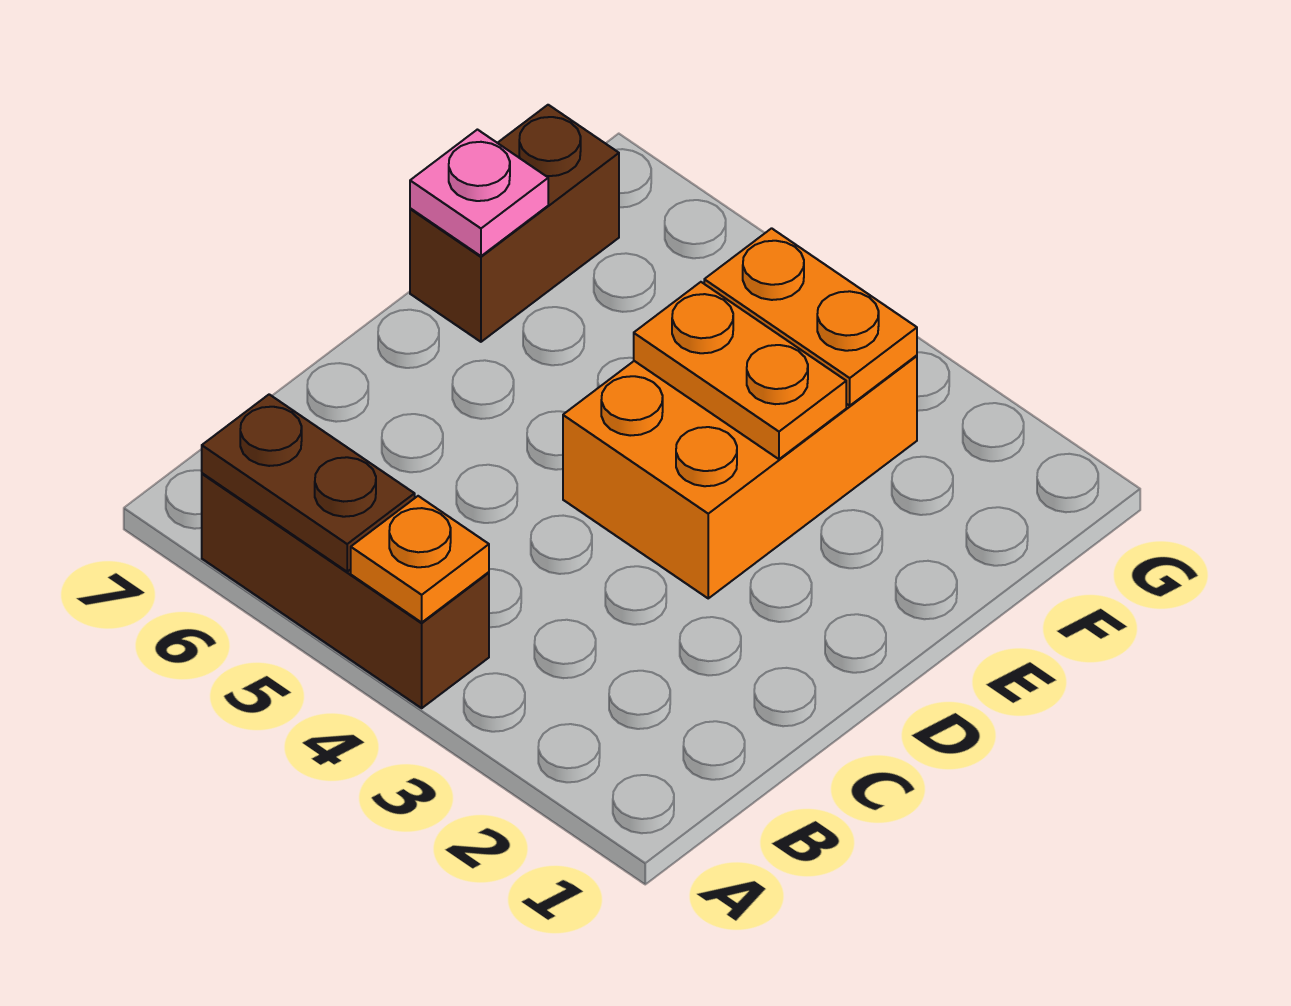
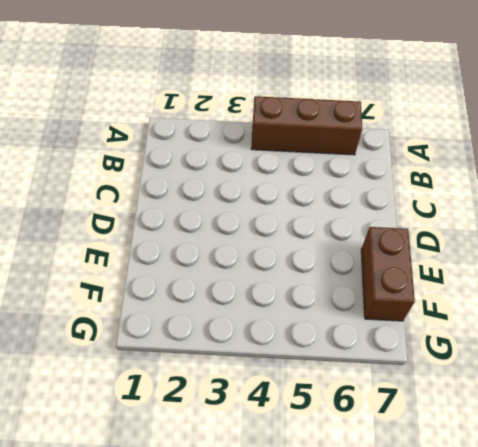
none -> orange 2x3 brick [563,356,917,598]
none -> orange 1x1 plate [351,496,489,622]

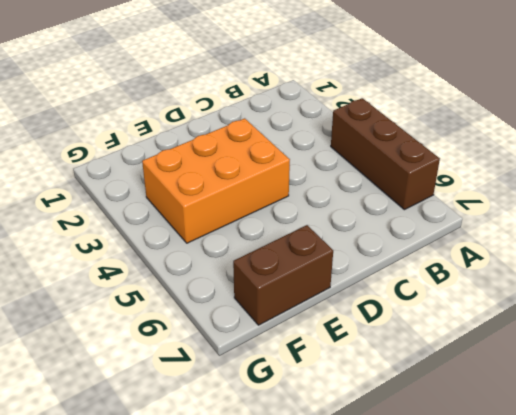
none -> orange 1x1 plate [351,496,489,622]
none -> brown 1x2 plate [202,394,415,572]

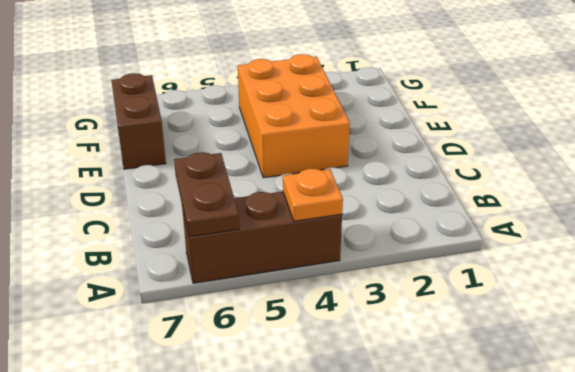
brown 1x2 plate [174,152,239,237] -> brown 1x2 plate turned to [202,394,415,572]
none -> orange 1x2 plate [634,282,846,459]
none -> pink 1x1 plate [410,130,548,256]

